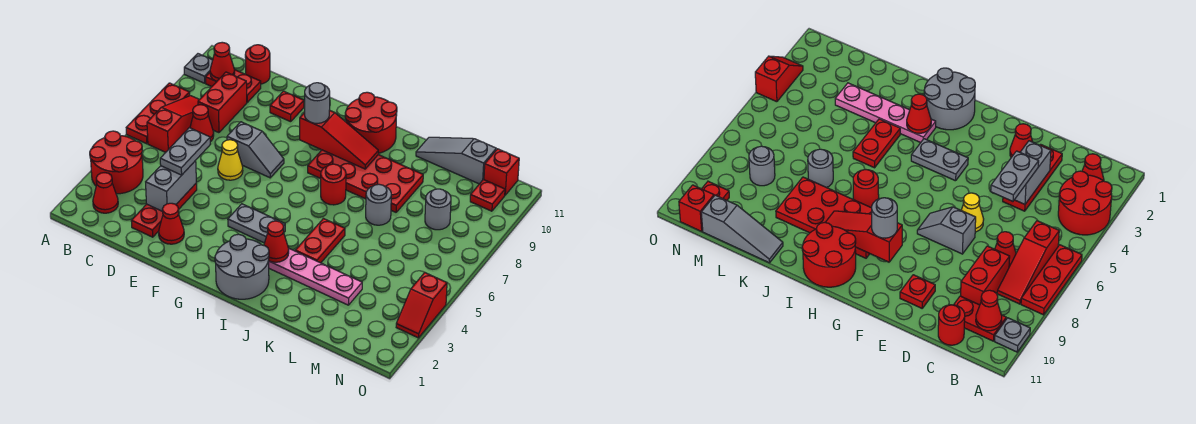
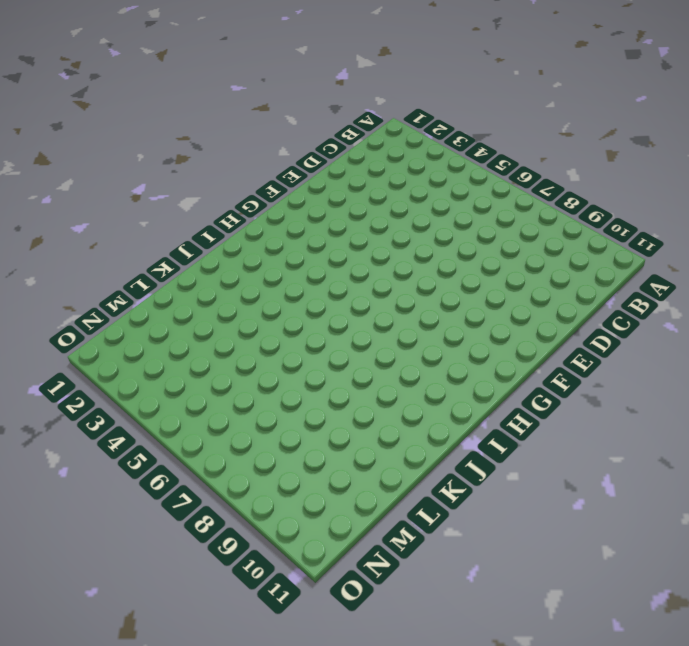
none -> red 2x2 round brick [90,131,143,194]
none -> red 1x3 plate [126,83,190,144]
none -> grey 1x1 plate [184,54,213,83]
none -> red 1x1 cone [93,173,118,213]

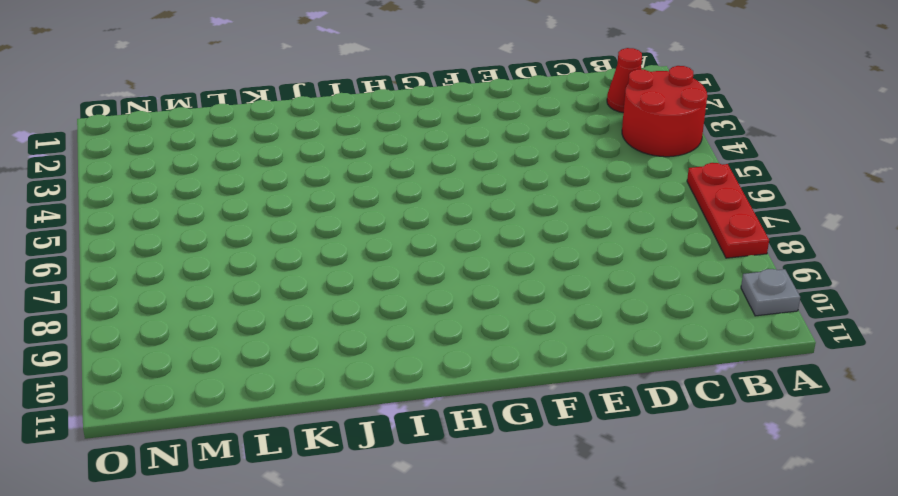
none -> red 1x3 slope [147,96,200,152]
none -> red 1x2 plate [206,70,261,102]
none -> red 1x1 cone [190,105,214,142]
none -> red 1x2 brick [198,72,247,133]

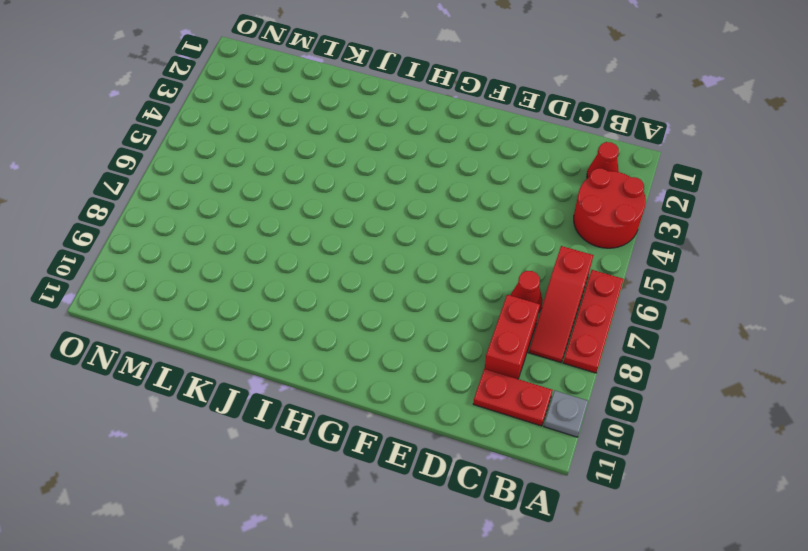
none -> red 1x1 round brick [245,45,270,84]
none -> red 1x3 plate [131,184,197,237]
none -> red 1x1 cone [159,203,184,244]
none -> yellow 1x1 cone [218,140,243,180]

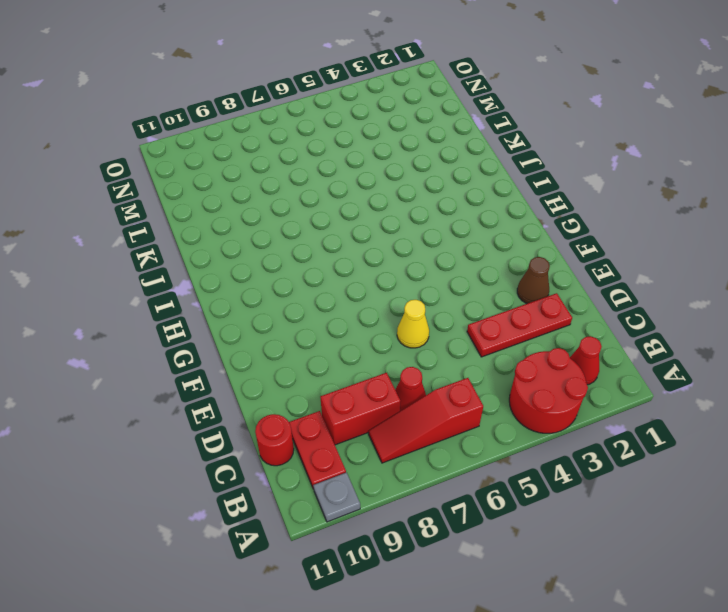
brown 1x1 cone [517,257,550,304] -> red 1x1 cone [159,203,184,244]
none -> red 1x3 plate [126,83,190,144]
none -> grey 1x2 slope [227,122,284,178]
none -> red 1x1 plate [270,91,304,122]
none -> grey 1x2 plate [228,204,285,243]

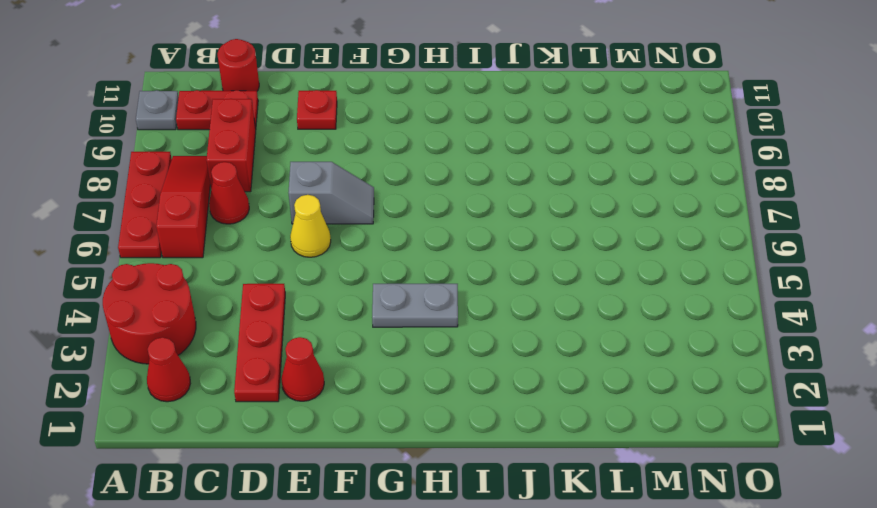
none -> grey 2x2 round brick [215,234,269,299]
none -> red 2x4 plate [308,150,423,212]
none -> red 2x2 round brick [345,92,397,153]
none -> pink 1x4 plate [269,249,362,305]

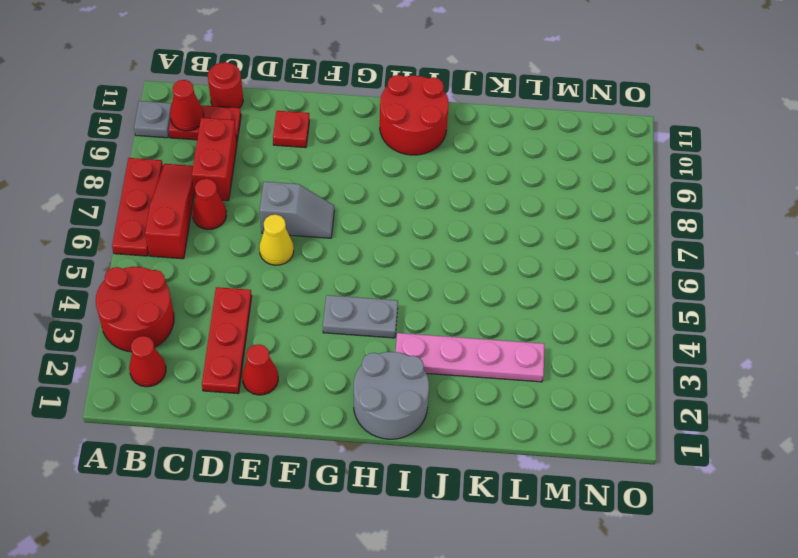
none -> red 2x4 plate [308,150,423,212]
none -> red 1x1 round brick [321,164,346,205]
none -> red 1x2 plate [295,219,345,263]
none -> grey 1x1 round brick [366,184,391,225]

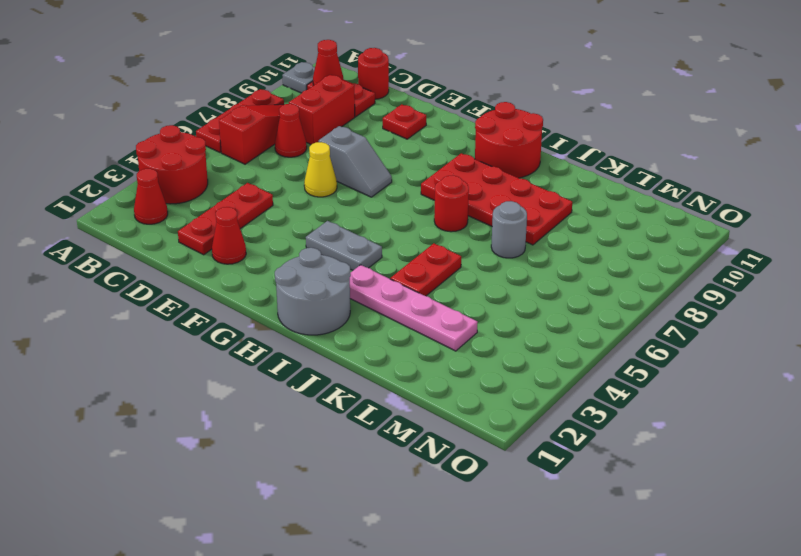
none -> grey 1x3 slope [416,137,496,184]
none -> grey 1x1 round brick [425,189,451,230]
none -> red 1x1 plate [470,180,505,211]
none -> red 1x1 brick [484,149,519,195]

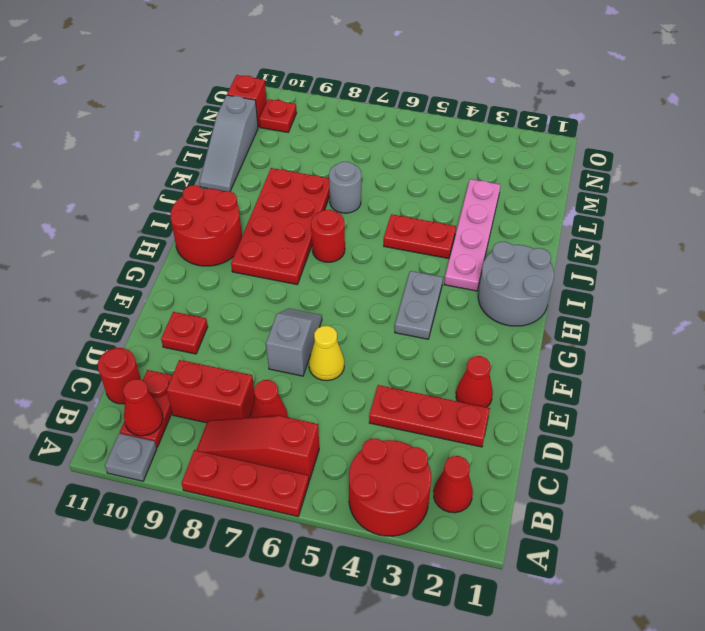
none -> grey 1x1 round brick [425,189,451,230]
none -> red 1x2 slope [396,273,447,338]
none -> grey 1x2 brick [146,161,196,211]
none -> red 1x3 slope [300,110,378,169]

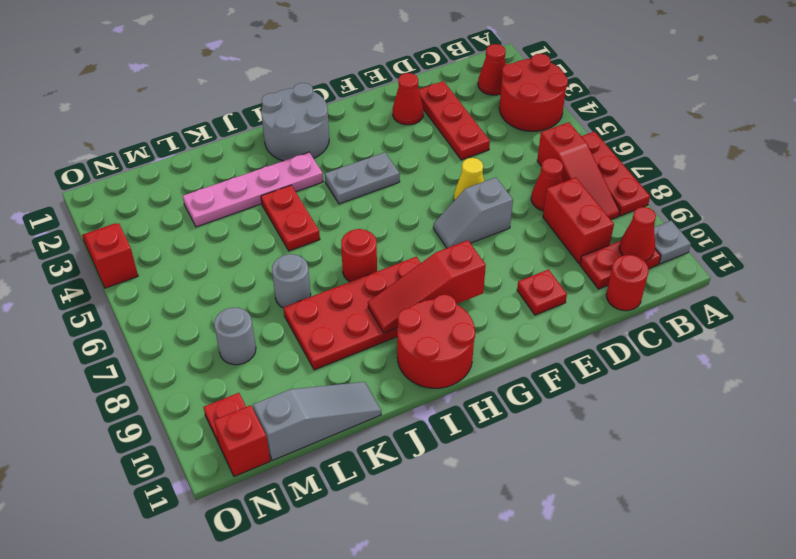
none -> grey 1x2 brick [146,161,196,211]
none -> red 1x1 cone [264,221,289,262]
none -> grey 1x2 plate [160,128,210,175]
none -> grey 1x1 round brick [305,83,330,123]

